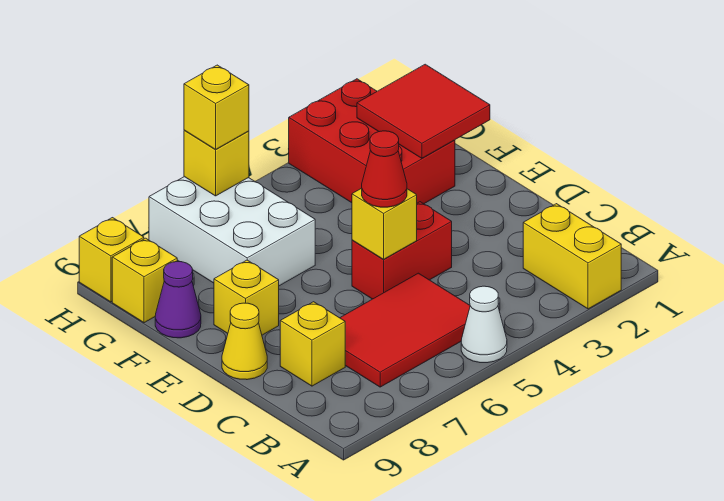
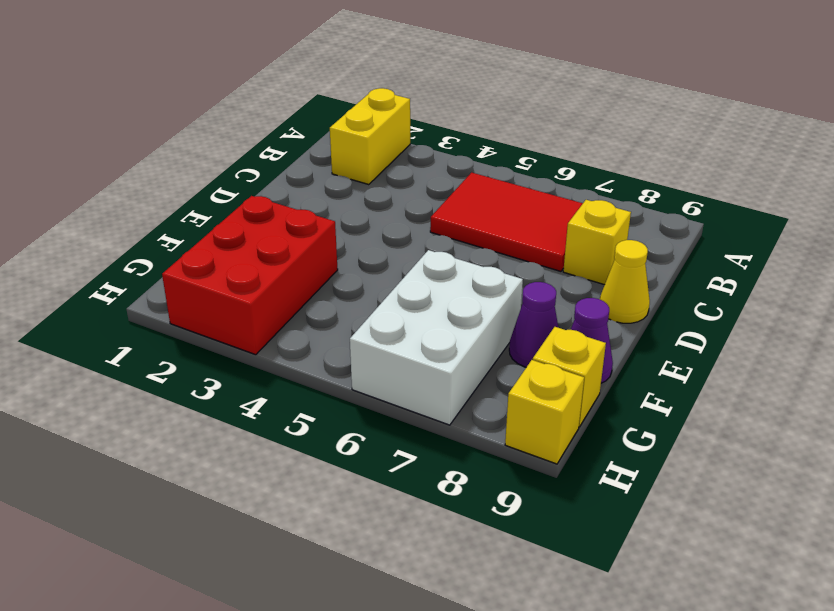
purple 1x1 cone [509,282,558,367] -> none
none -> white 1x1 cone [461,286,507,363]
none -> red 1x2 brick [352,202,452,299]
none -> yellow 1x1 brick [214,260,279,335]

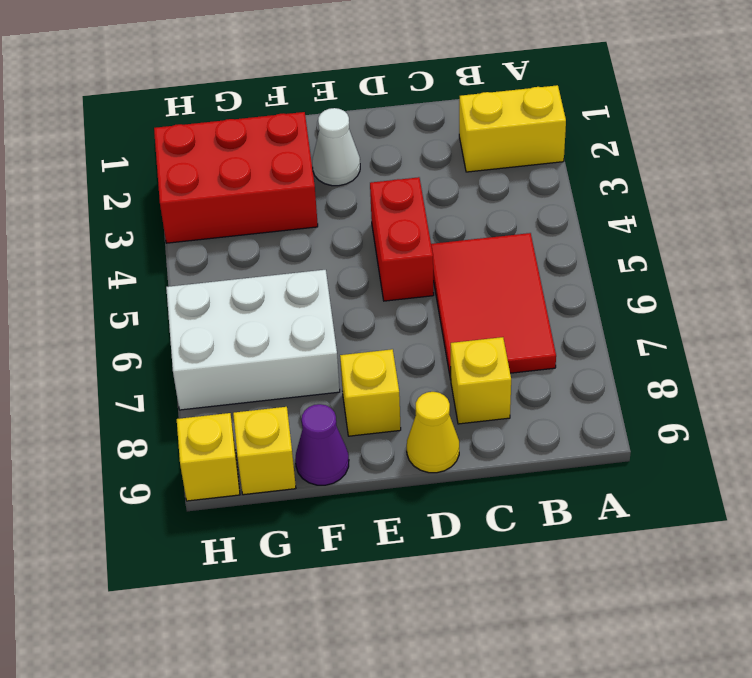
white 1x1 cone [312,108,360,186] -> white 1x1 cone moved to [461,286,507,363]
none -> yellow 1x1 brick [352,188,417,259]
none -> red 2x2 tile [357,64,490,158]
none -> yellow 1x1 brick [184,130,249,196]

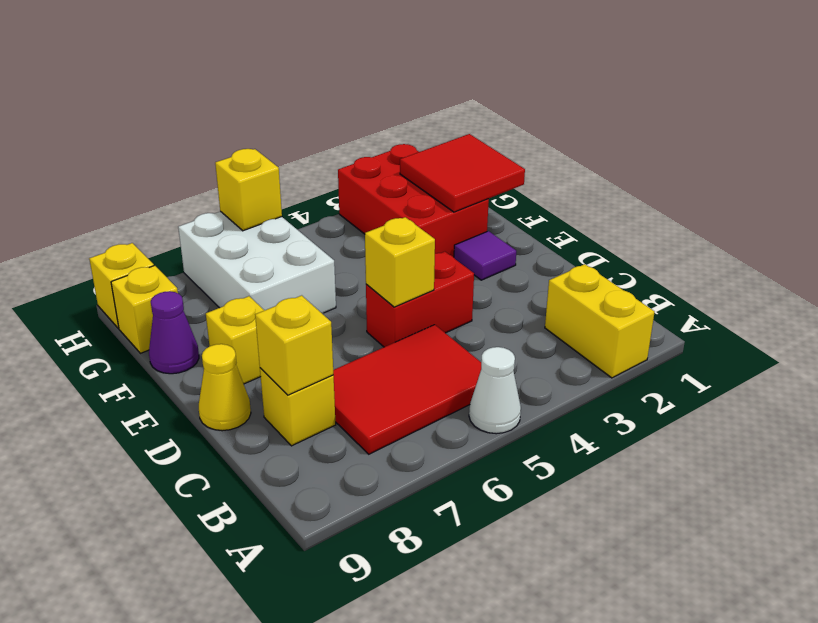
yellow 1x1 brick [255,295,333,395] -> yellow 1x1 brick moved to [184,65,249,149]
purple 1x1 tile [454,231,516,280] -> none
none -> red 1x1 cone [362,131,407,207]

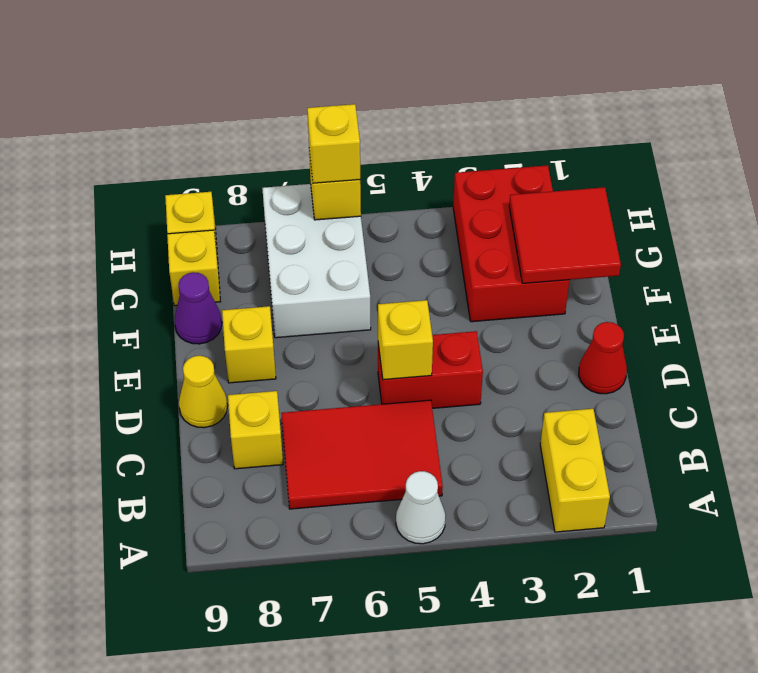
red 1x1 cone [579,322,627,394] -> red 1x1 cone moved to [362,131,407,207]

